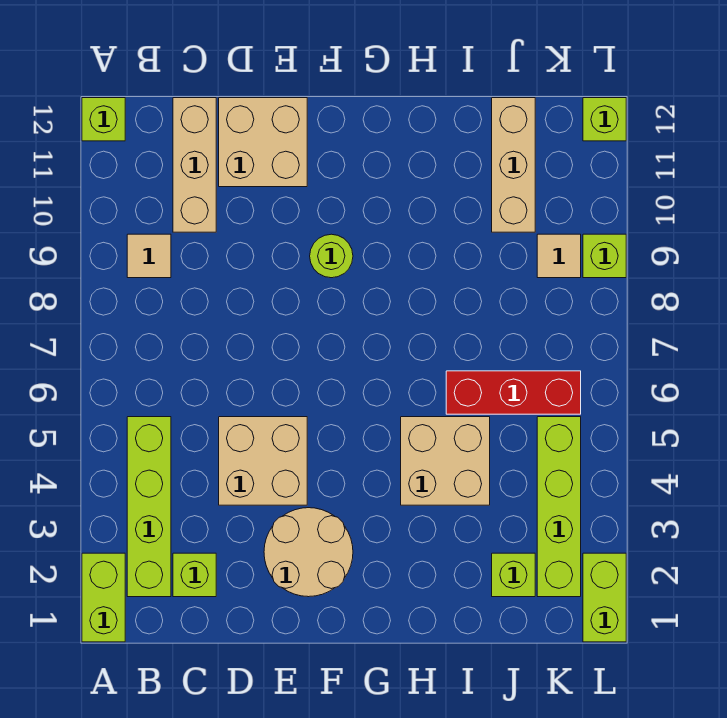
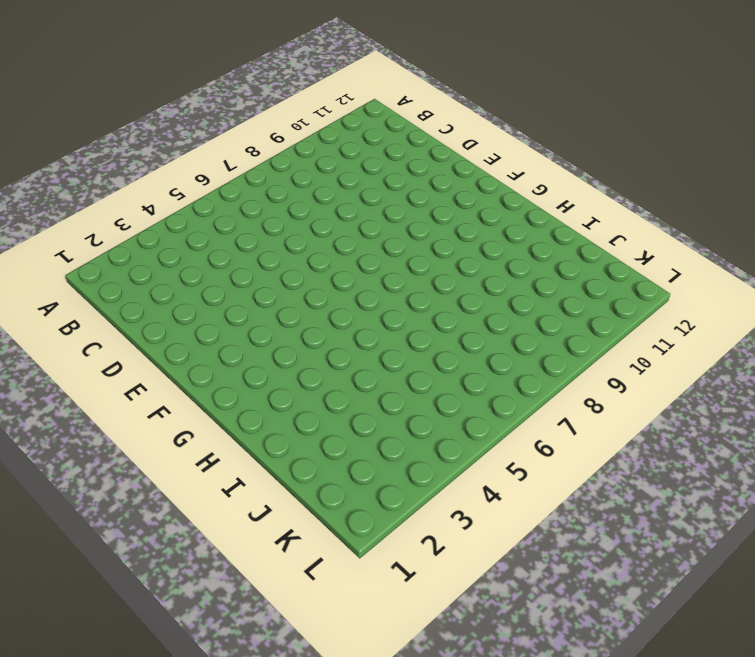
none -> lime 1x2 brick [82,553,125,642]
none -> lime 1x1 brick [82,98,125,141]
none -> lime 1x4 brick [127,417,171,597]

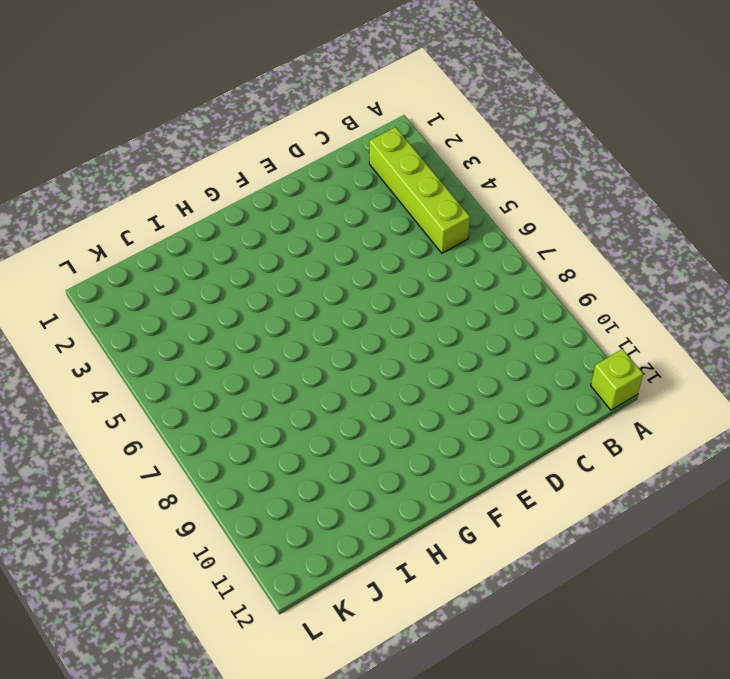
none -> lime 1x2 brick [82,553,125,642]
none -> tan 1x1 tile [127,234,171,278]
none -> lime 1x1 brick [173,553,216,597]

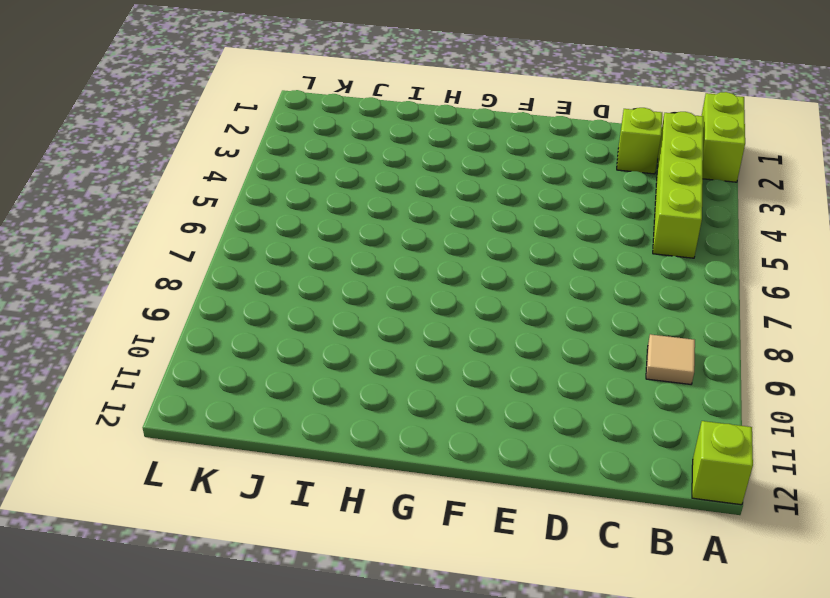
none -> tan 1x3 brick [173,98,216,232]
none -> tan 2x2 brick [219,417,307,505]
none -> tan 2x2 brick [219,98,307,187]

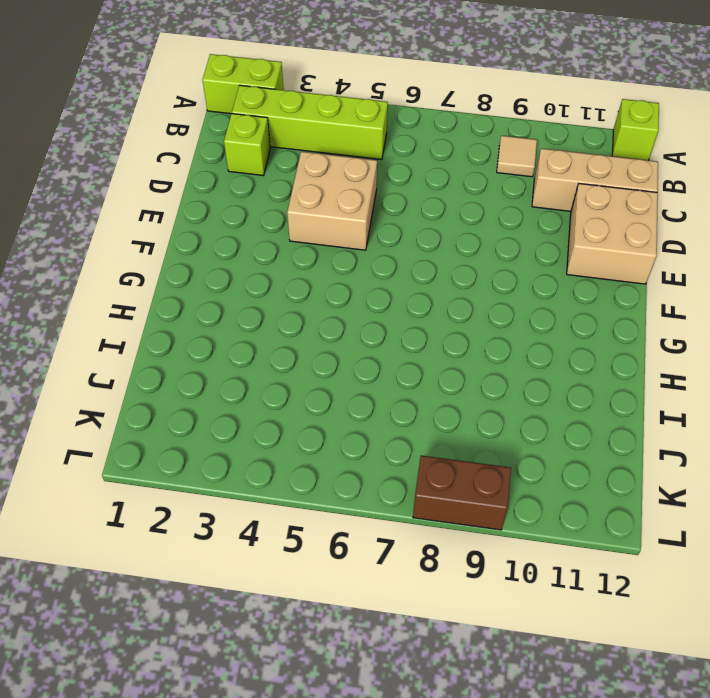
brown 1x2 brick [413,456,511,530] -> lime 1x1 brick [583,234,626,278]
none -> tan 2x2 round brick [264,508,353,597]
none -> lime 1x1 round brick [310,234,353,278]
none -> tan 2x2 brick [401,417,490,505]

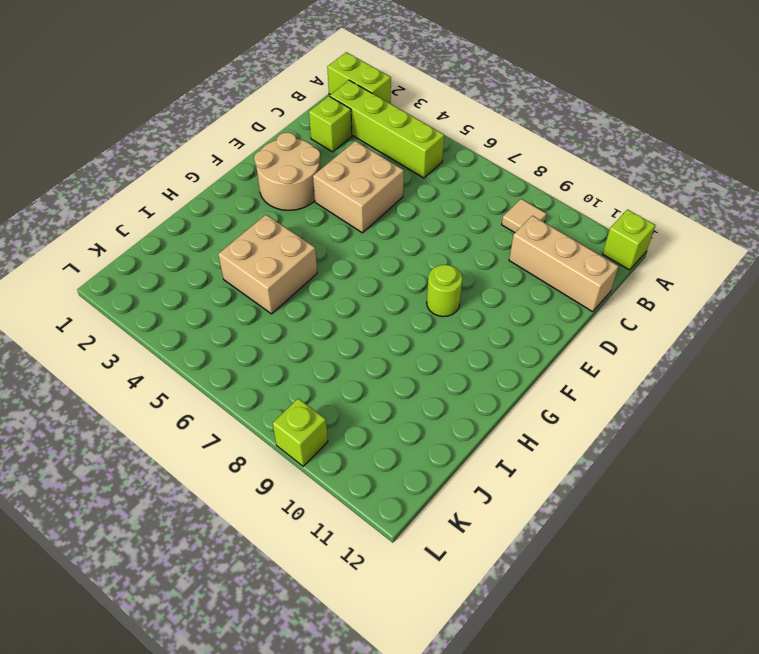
none -> tan 2x2 brick [219,98,307,187]
none -> red 1x3 brick [446,371,581,414]
none -> lime 1x1 brick [492,553,535,597]

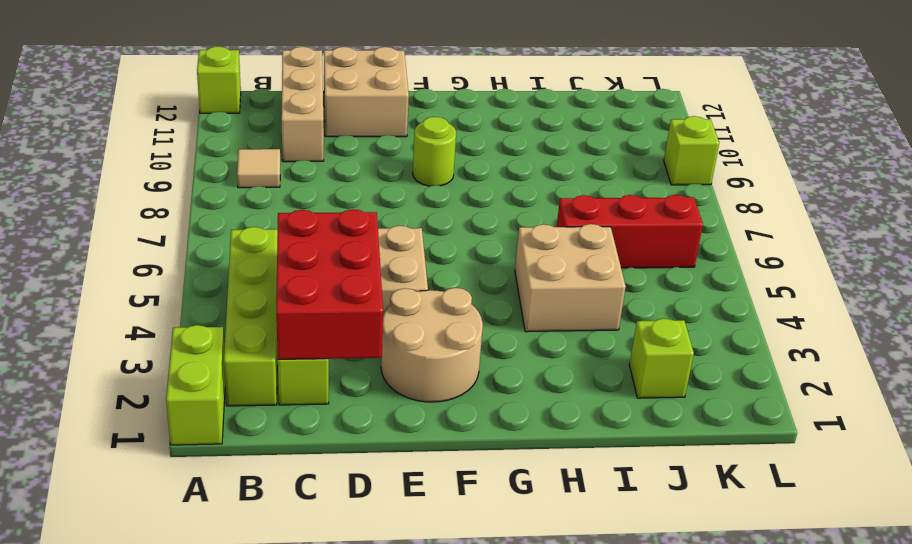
red 2x3 brick [276,209,383,359] -> none
none -> tan 1x3 brick [492,98,535,232]
none -> lime 1x4 brick [537,417,581,597]
none -> tan 1x1 tile [537,234,581,278]

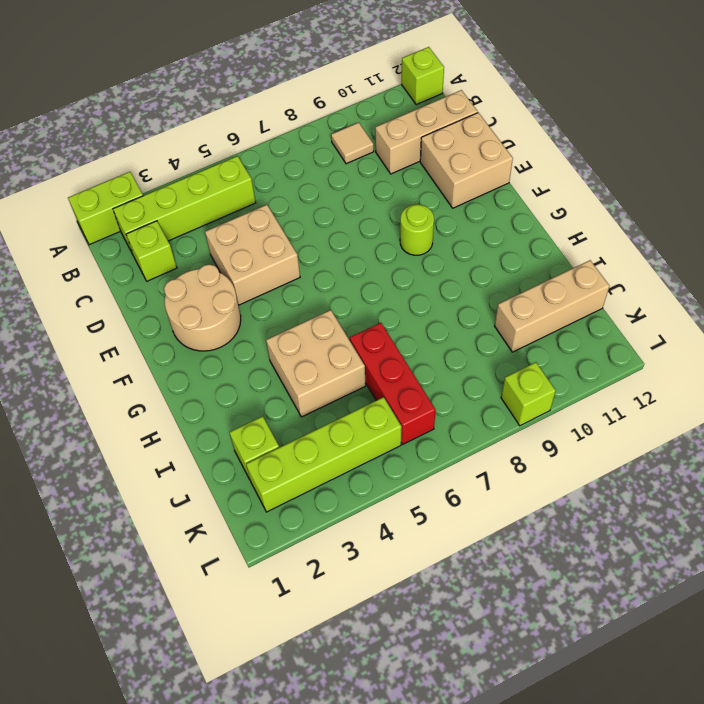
none -> tan 1x1 tile [537,234,581,278]
none -> lime 1x2 brick [583,553,626,642]
none -> lime 1x1 brick [583,98,626,141]

